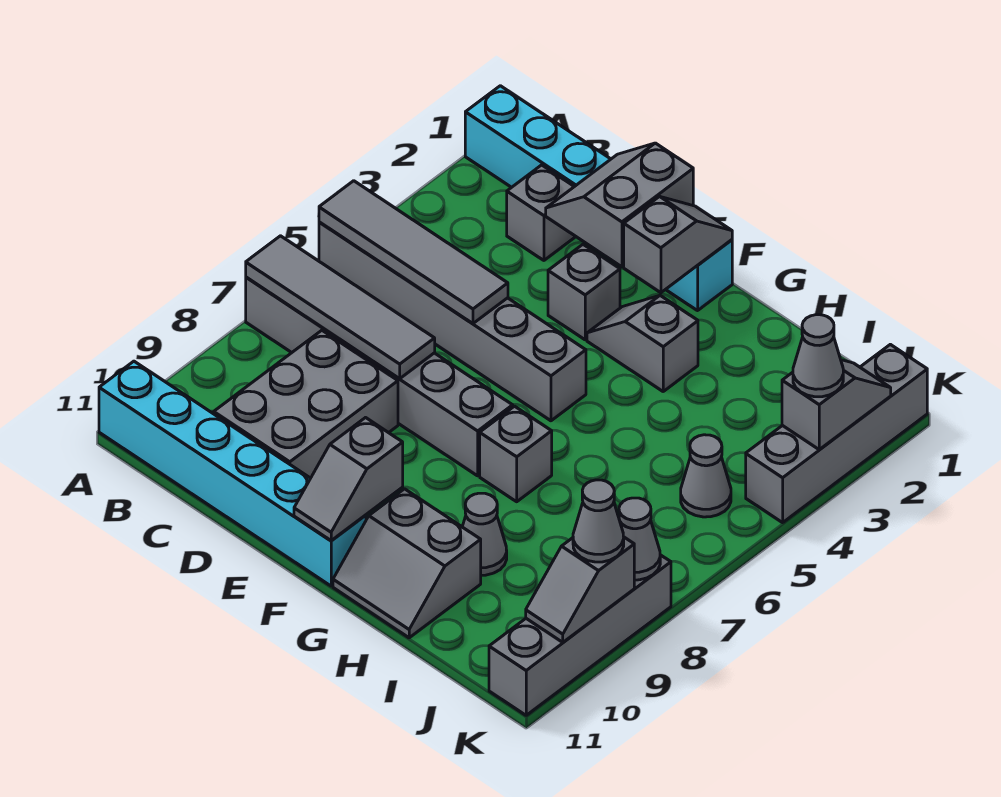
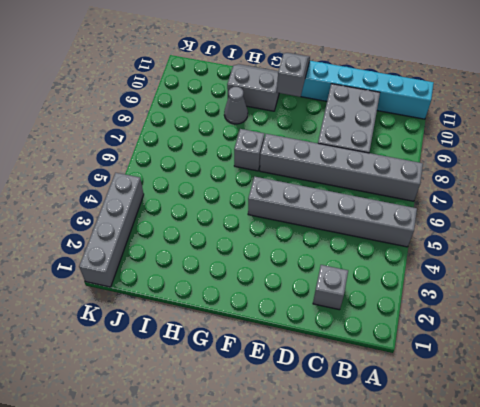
none -> cyan 1x6 brick [465,86,732,311]
none -> grey 1x1 brick [548,245,620,340]
none -> grey 1x2 slope [587,296,698,391]

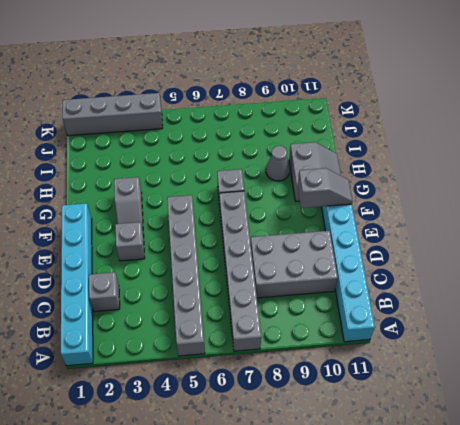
none -> grey 1x1 cone [681,435,731,517]
none -> grey 1x4 brick [489,555,671,715]
none -> grey 1x4 tile [319,181,508,323]

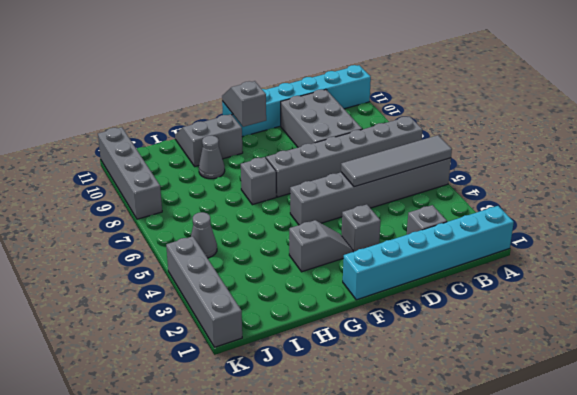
none -> grey 1x4 tile [246,236,435,379]
none -> grey 2x2 slope [546,143,693,267]
none -> grey 1x2 slope [624,196,732,293]

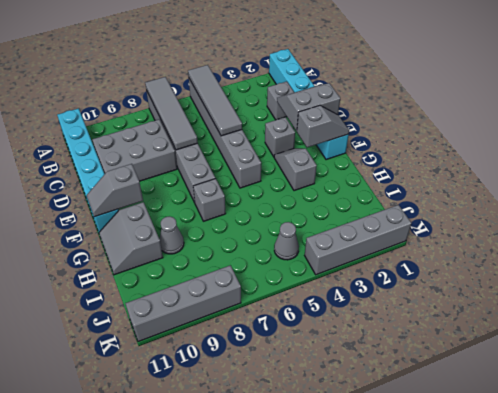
none -> grey 1x2 slope [782,360,891,449]
none -> grey 1x1 cone [619,498,660,580]
none -> grey 1x2 slope [526,537,634,642]

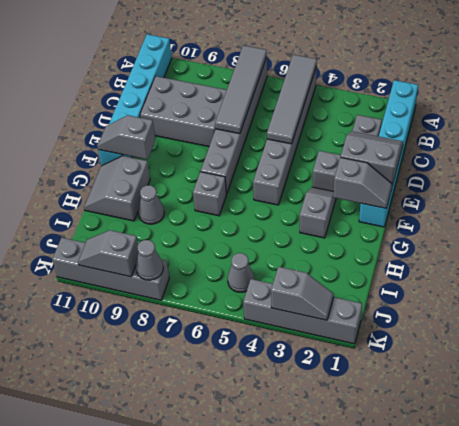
none -> grey 1x1 cone [793,315,843,397]
none -> grey 1x1 cone [573,480,624,562]

